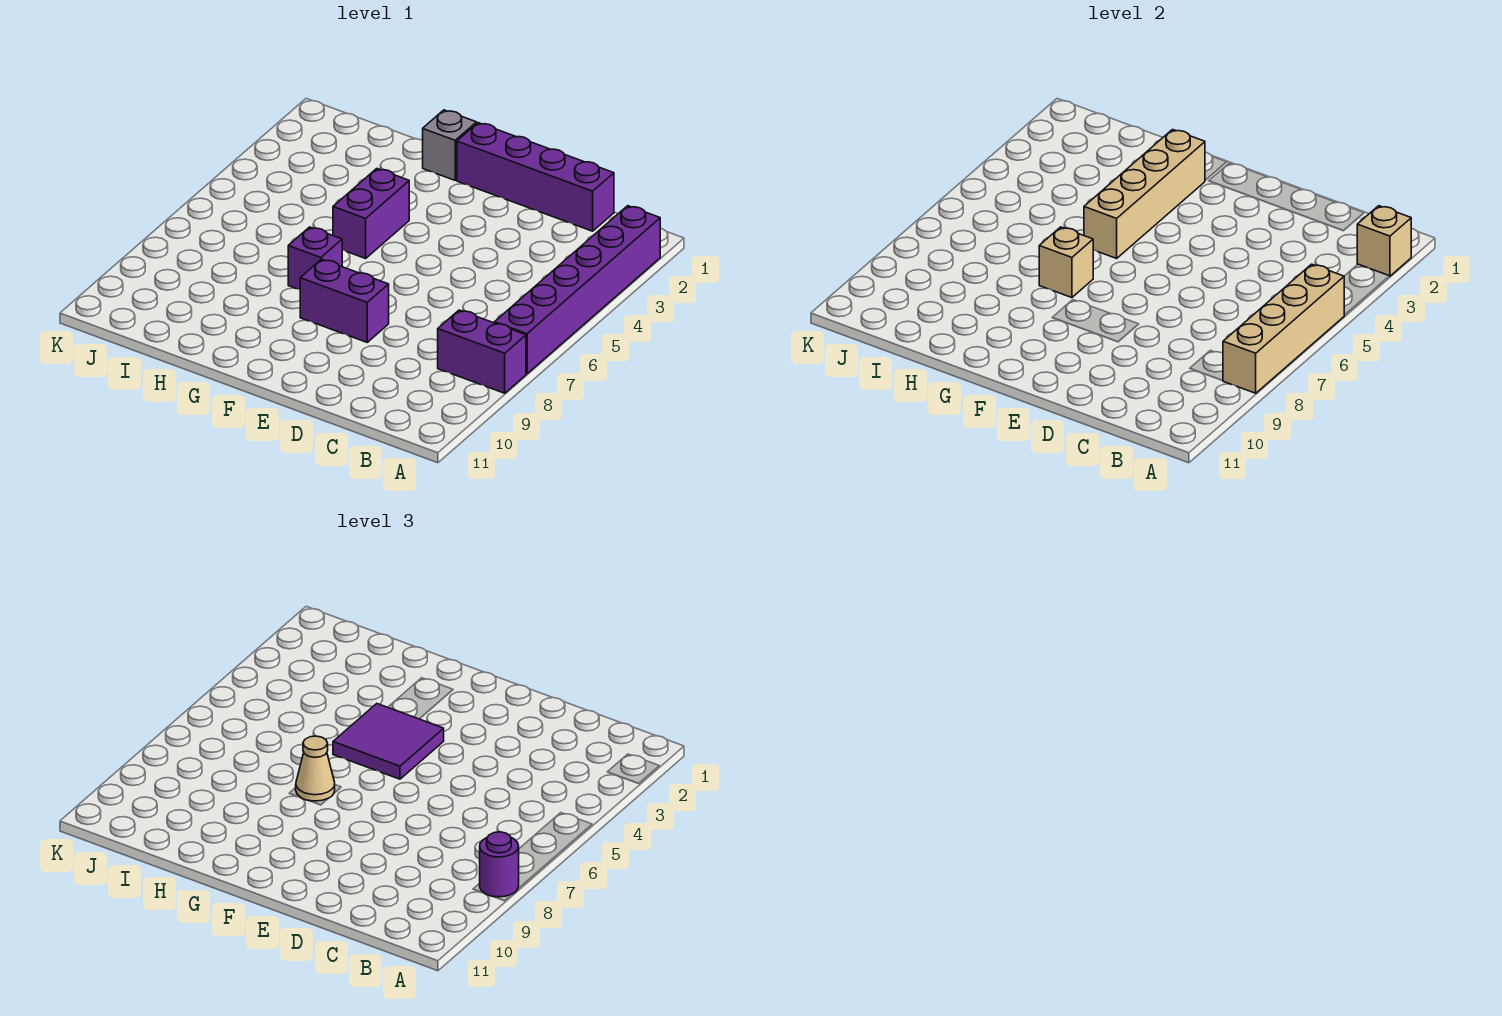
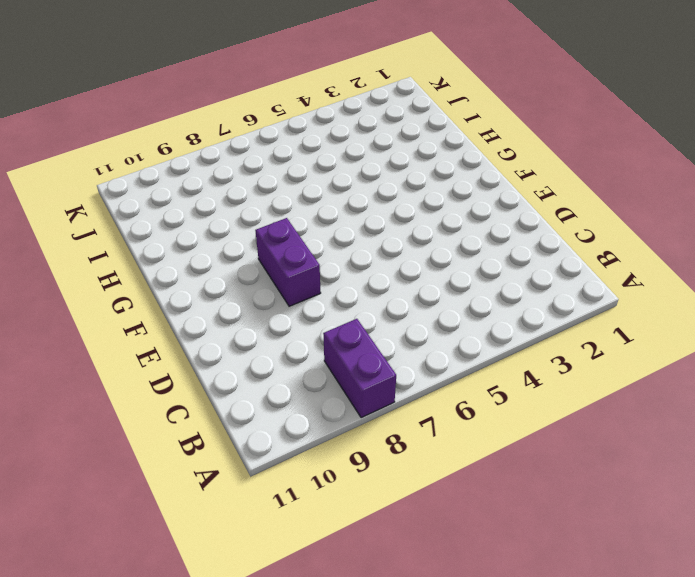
none -> purple 1x6 brick [494,206,660,374]
none -> purple 1x4 brick [457,123,614,231]
none -> grey 1x1 brick [423,110,477,180]

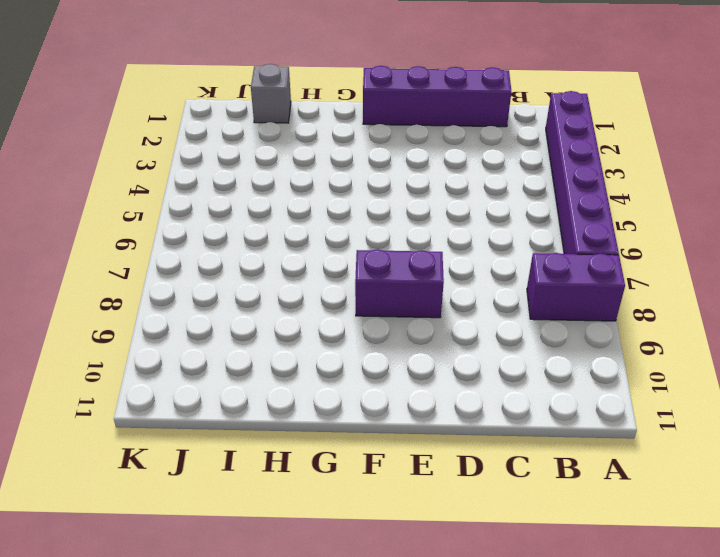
grey 1x1 brick [251,64,291,123] -> grey 1x1 brick moved to [423,110,477,180]
none -> purple 1x2 brick [333,169,409,258]
none -> purple 1x1 brick [288,227,342,289]
none -> tan 1x1 brick [1357,206,1411,276]

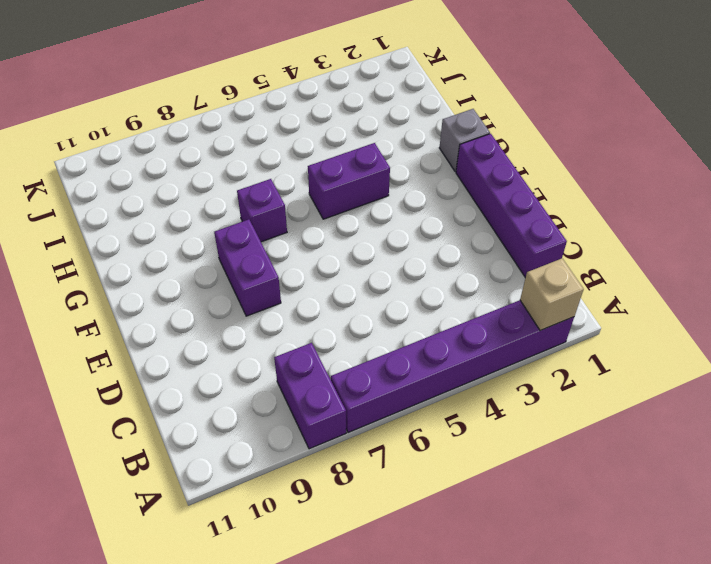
none -> tan 1x4 brick [1223,264,1344,393]
none -> tan 1x4 brick [1084,130,1205,258]
none -> tan 1x1 brick [1039,227,1093,298]

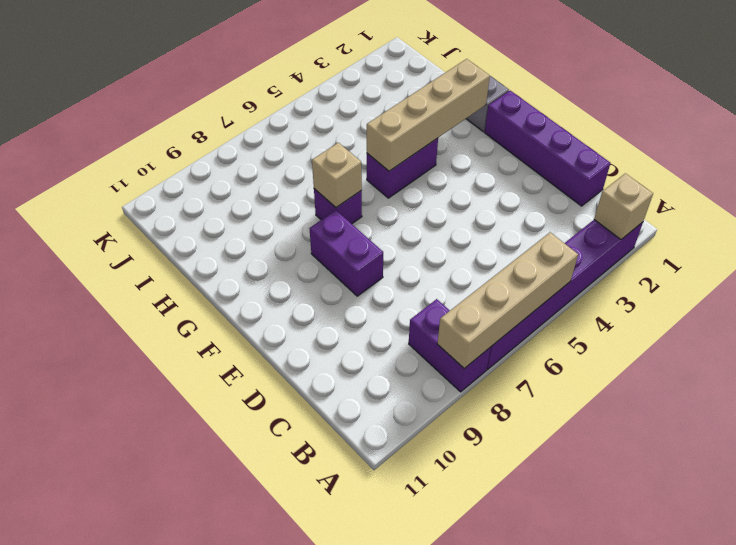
none -> purple 1x1 round brick [480,832,519,897]
none -> purple 2x2 tile [333,704,444,779]
none -> tan 1x1 cone [296,736,335,801]

